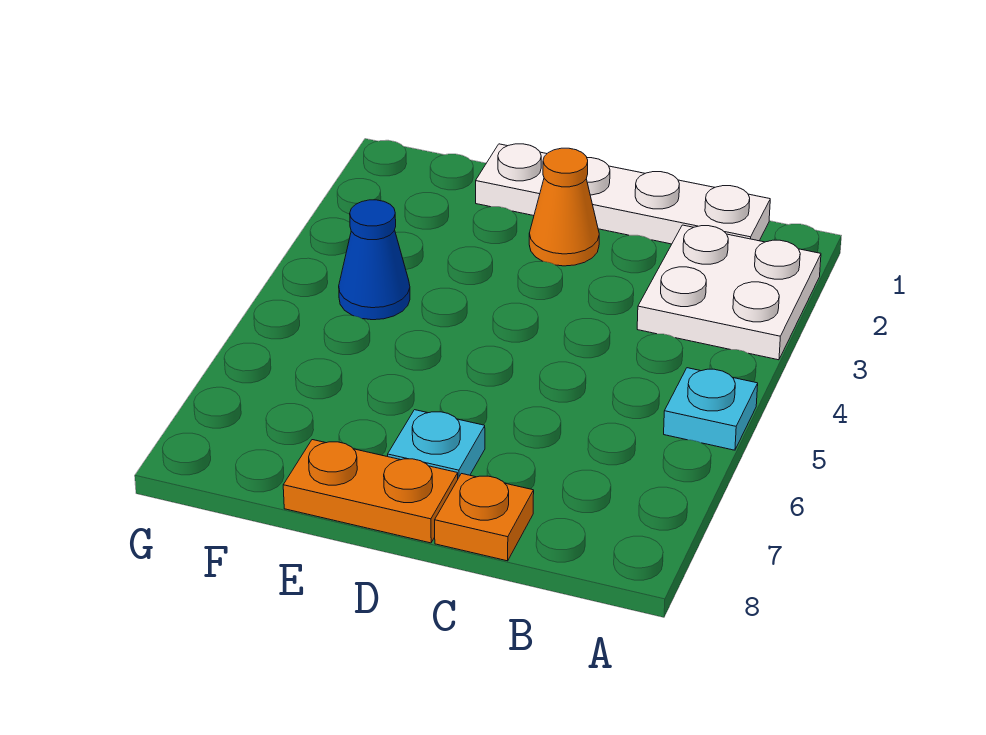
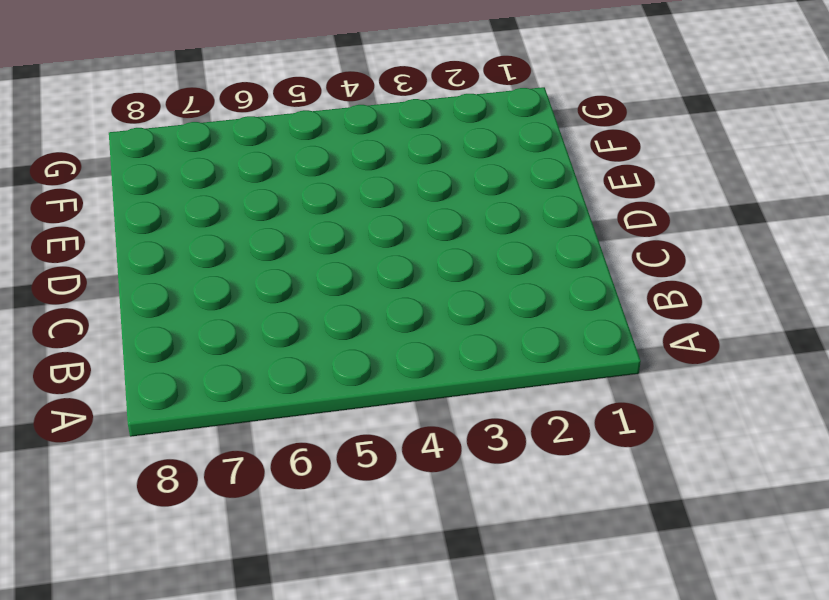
none -> white 2x2 plate [637,225,821,360]
none -> cyan 1x1 plate [664,368,758,450]

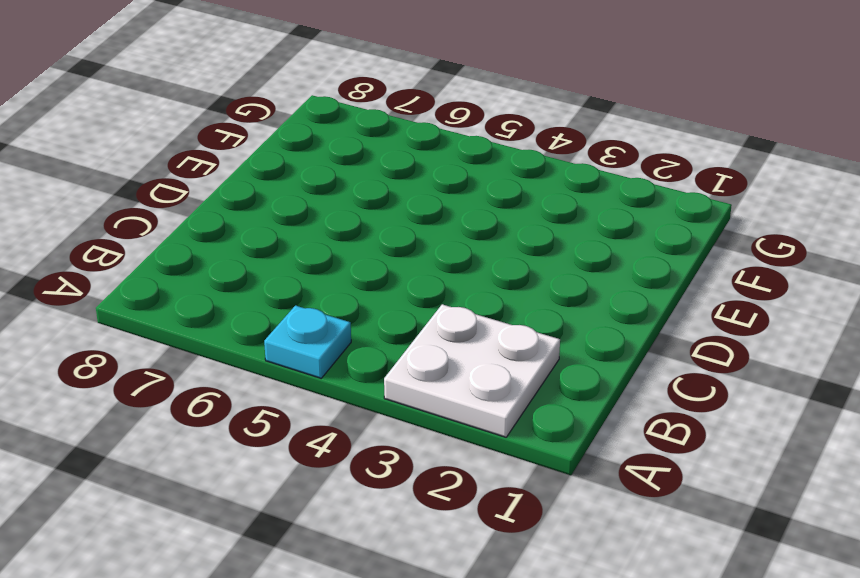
none -> white 1x4 plate [476,144,770,244]
none -> orange 1x1 plate [435,474,534,561]

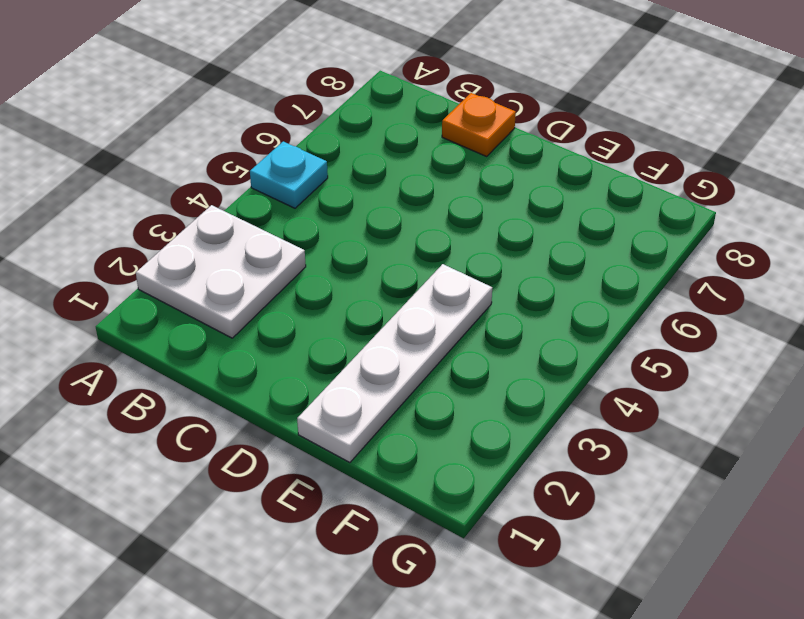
white 1x4 plate [297,264,492,463] -> white 1x4 plate turned to [476,144,770,244]
none -> orange 1x1 cone [529,148,599,266]
none -> cyan 1x1 plate [388,410,485,478]

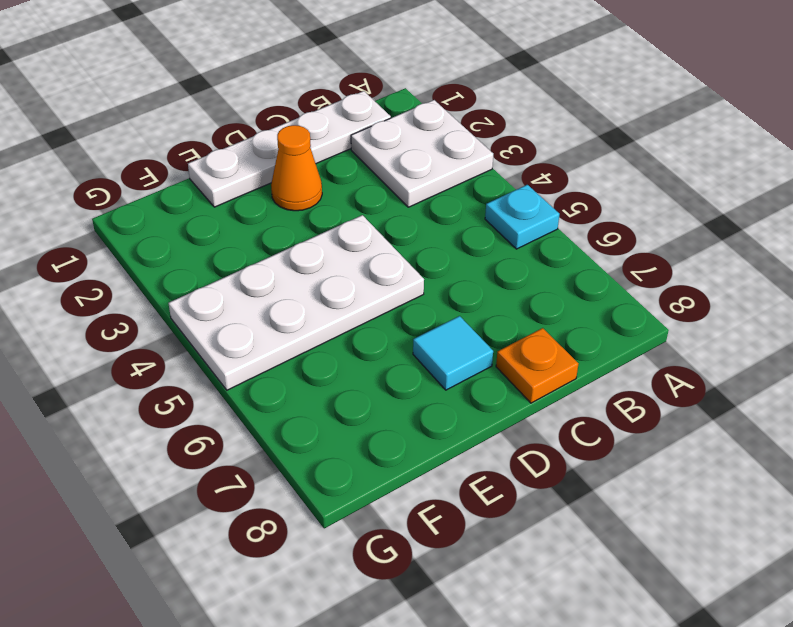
white 2x4 plate [168,215,424,390] -> blue 1x1 cone [339,200,410,320]
cyan 1x1 tile [413,316,493,390] -> cyan 1x1 plate [388,410,485,478]
none -> orange 1x2 plate [283,440,458,543]

